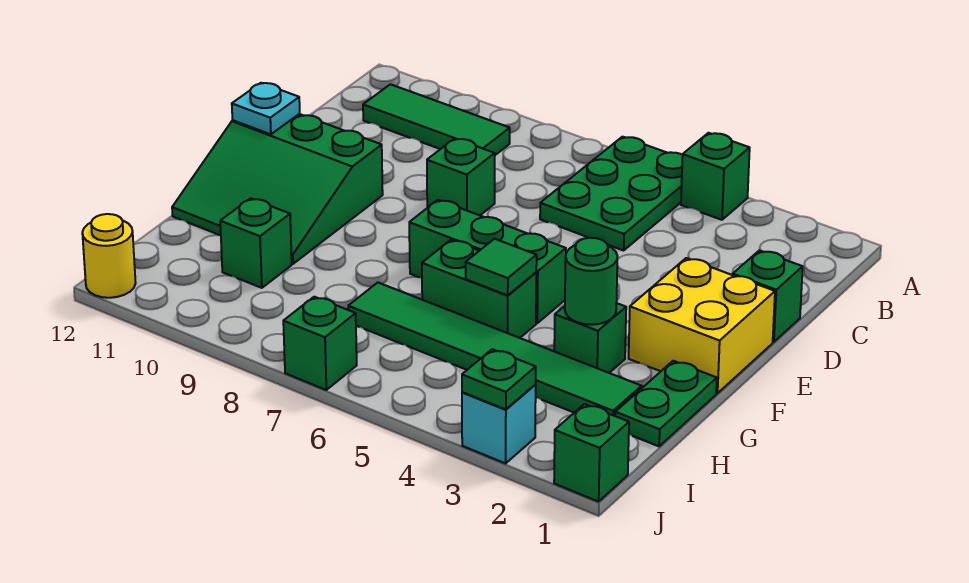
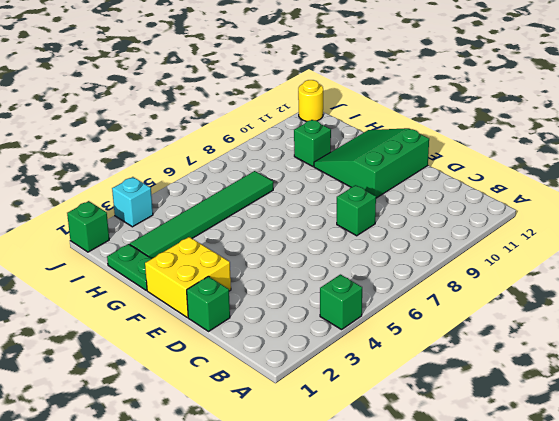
none -> green 2x3 plate [540,137,683,250]
none -> green 1x3 tile [363,84,510,155]
none -> green 1x3 brick [409,200,566,323]

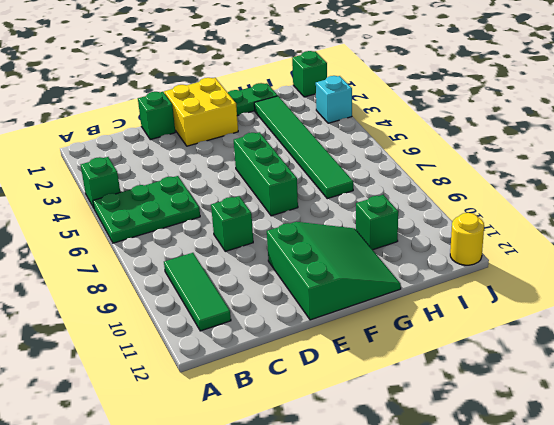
none -> green 1x1 brick [554,303,626,373]
none -> green 1x2 brick [422,240,536,338]
none -> green 1x1 brick [283,297,357,390]

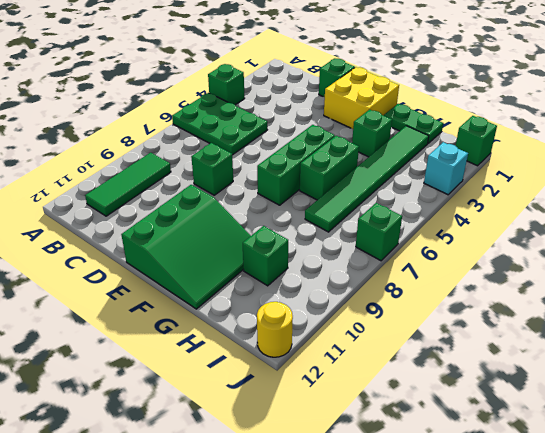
none -> cyan 1x1 plate [232,83,300,134]
none -> green 1x1 round brick [565,238,618,325]
none -> green 1x1 tile [466,239,537,295]

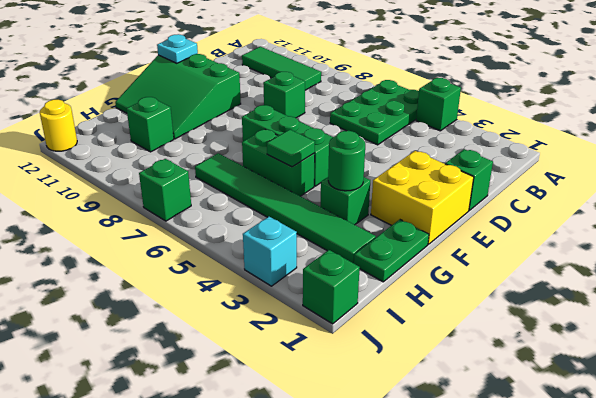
none -> green 1x1 plate [462,349,536,409]

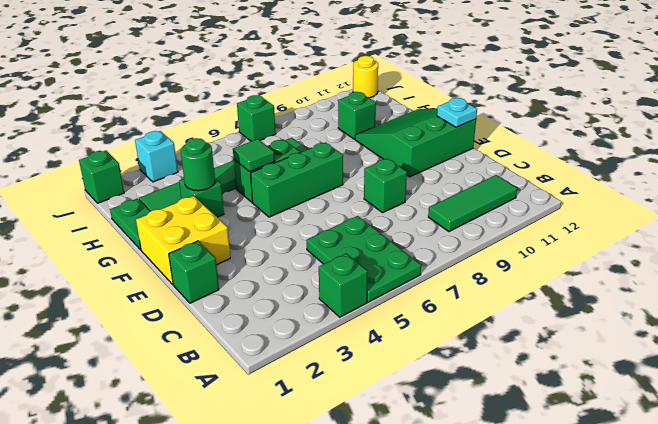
none -> green 1x1 plate [462,349,536,409]

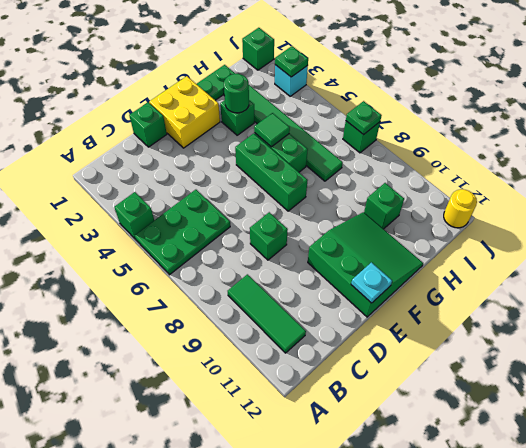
green 1x1 plate [346,101,382,135] -> none

